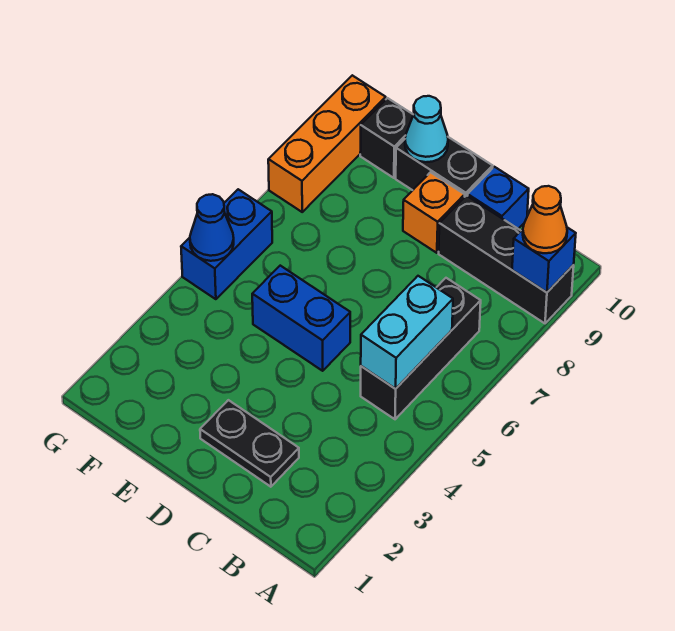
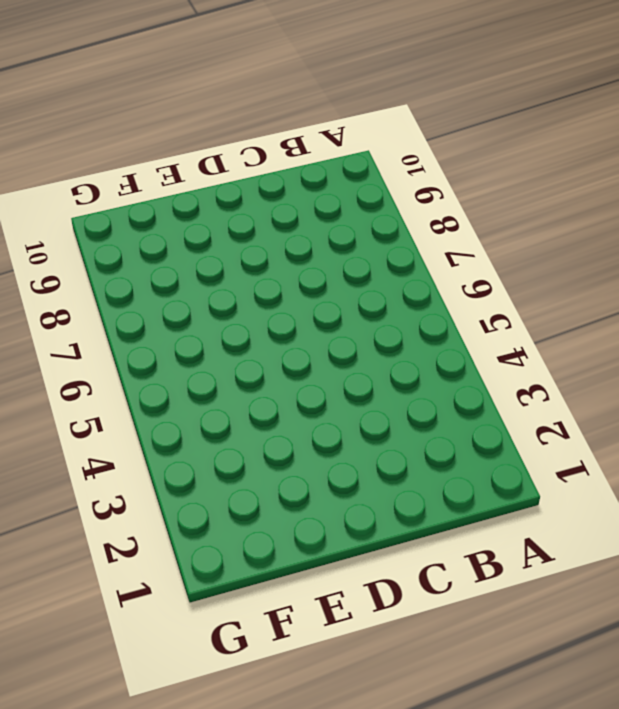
none -> black 1x3 brick [439,196,574,323]
none -> black 1x3 brick [361,278,481,419]
none -> black 1x2 plate [200,400,299,487]

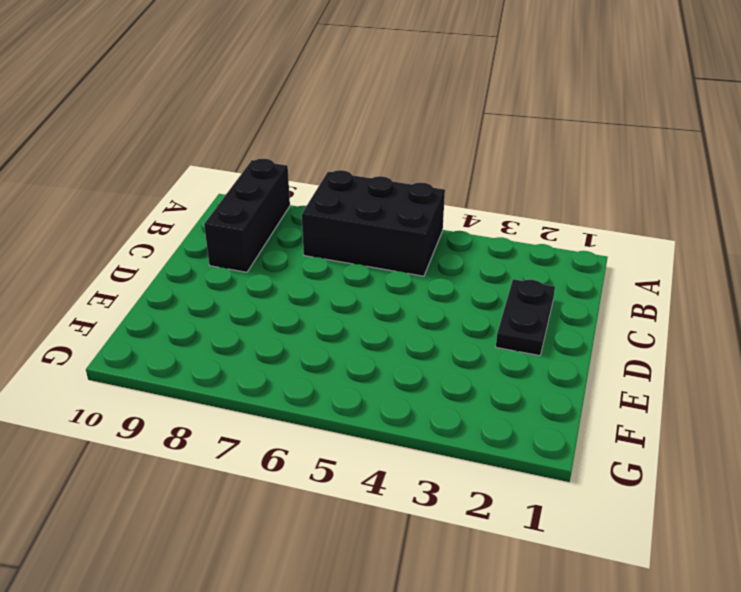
black 2x3 brick [302,170,445,276] -> black 1x3 brick [361,278,481,419]
none -> blue 1x1 brick [468,167,529,229]
none -> blue 1x2 brick [252,266,350,371]
none -> orange 1x1 brick [403,172,465,253]

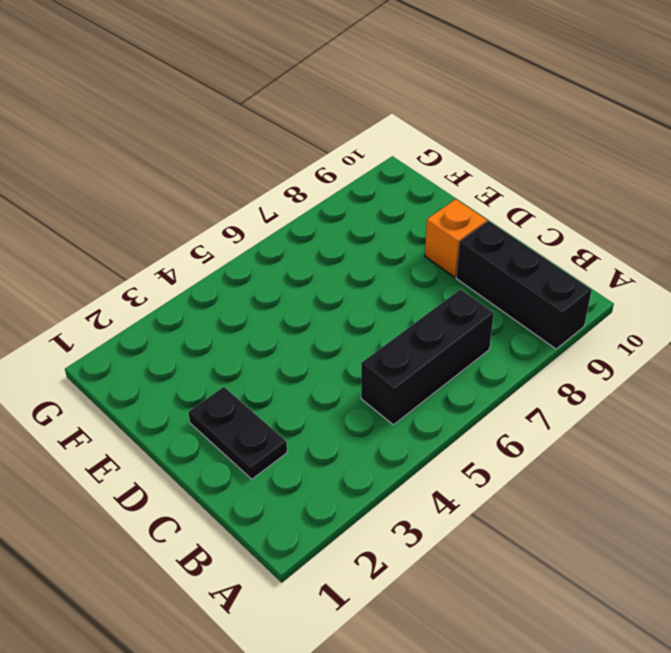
none -> blue 1x1 brick [468,167,529,229]
none -> blue 1x2 brick [252,266,350,371]
none -> black 1x2 brick [396,137,493,196]

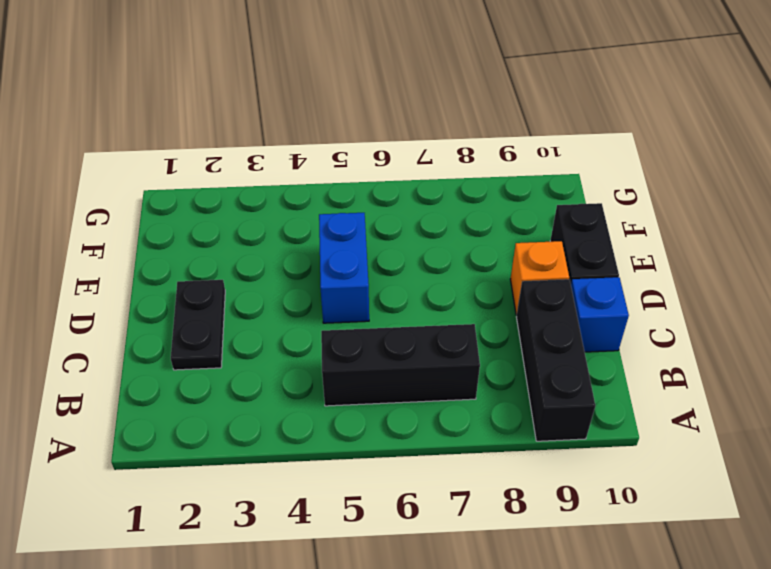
none -> black 1x1 brick [360,98,413,178]
none -> blue 1x2 brick [181,189,272,299]
none -> orange 1x3 brick [268,75,386,212]

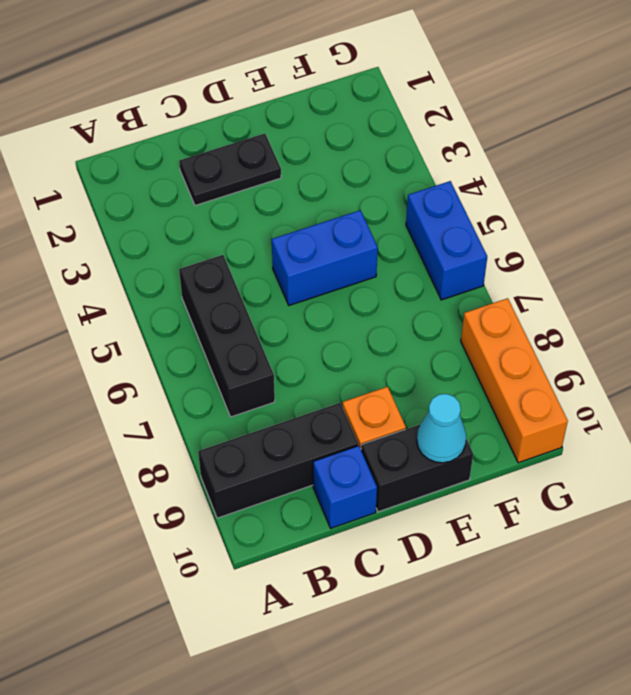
none -> black 1x1 brick [360,98,413,178]
none -> blue 1x1 brick [512,227,576,292]
none -> cyan 1x2 brick [361,276,453,389]

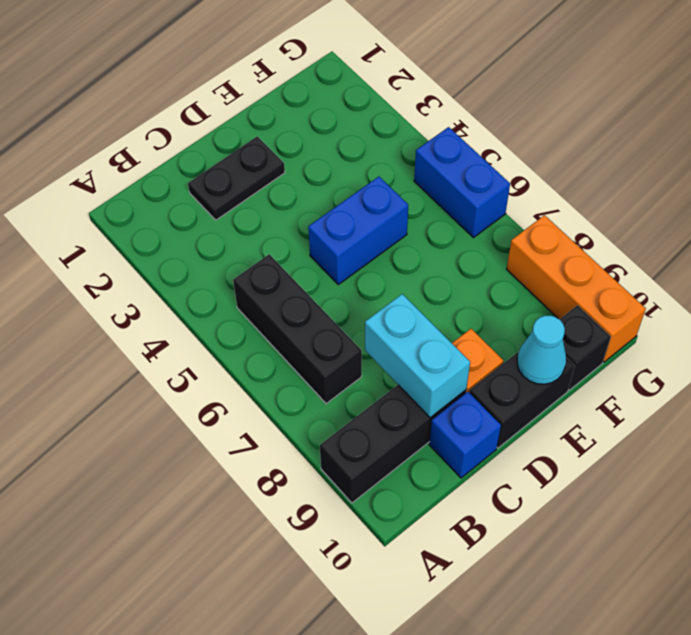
cyan 1x2 brick [365,294,470,418] -> cyan 1x2 brick moved to [361,276,453,389]
none -> blue 1x1 brick [512,227,576,292]
none -> blue 1x1 cone [190,194,234,261]
none -> orange 1x1 cone [523,186,567,253]

